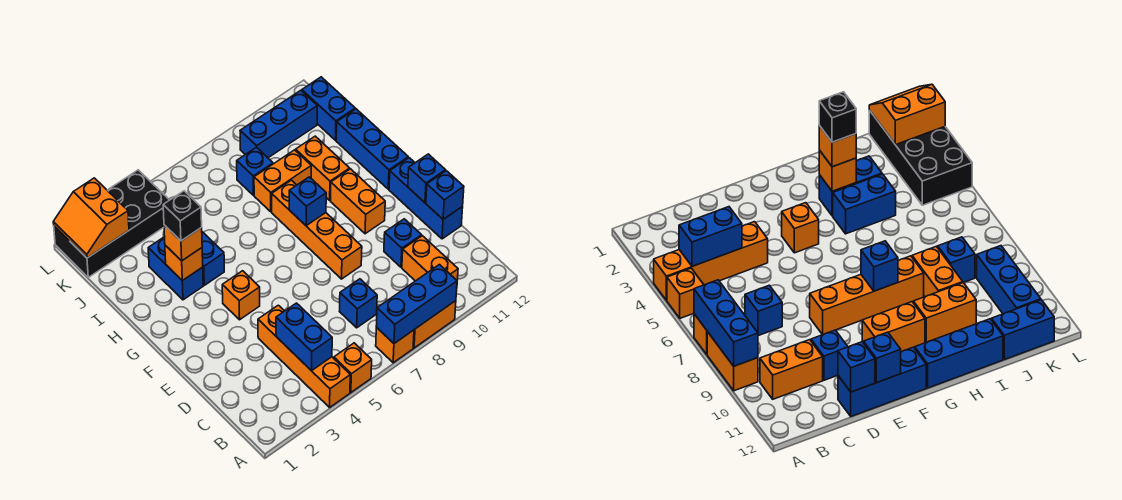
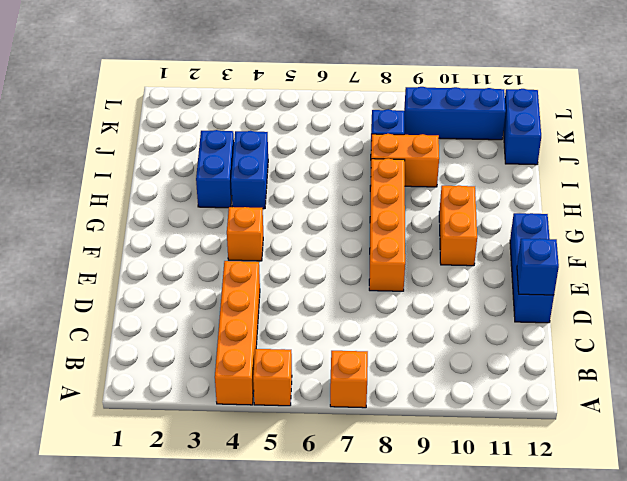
none -> orange 1x2 brick [413,301,456,348]
none -> orange 1x2 brick [402,236,458,281]
none -> blue 1x1 brick [340,279,377,328]

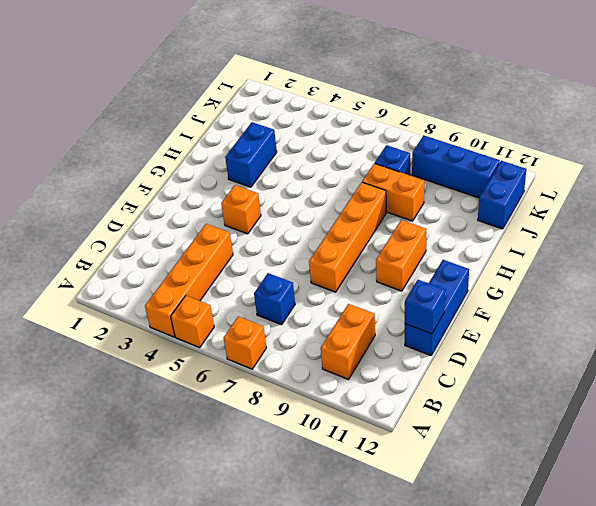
none -> orange 1x2 brick [413,301,456,348]
none -> blue 1x1 brick [384,219,422,267]
none -> blue 1x3 brick [336,109,408,189]

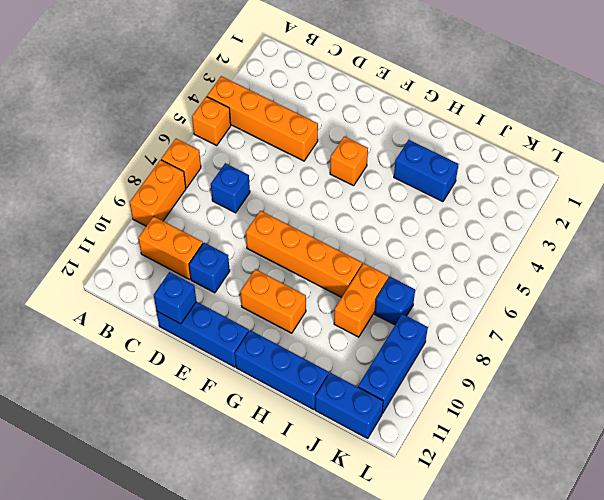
none -> blue 1x2 brick [202,232,224,285]
none -> orange 1x2 brick [296,136,350,200]
none -> black 2x4 brick [54,170,169,277]

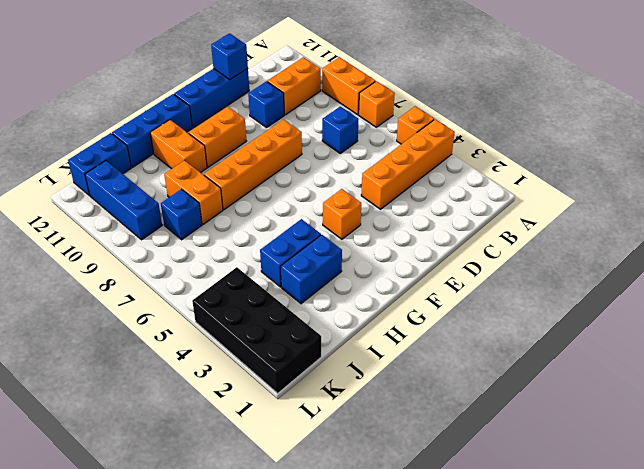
orange 1x2 brick [150,120,207,173] -> orange 1x2 brick turned to [296,136,350,200]
none -> blue 1x3 brick [376,265,457,343]
none -> blue 1x2 brick [276,303,332,371]
none -> blue 1x1 brick [408,154,446,203]

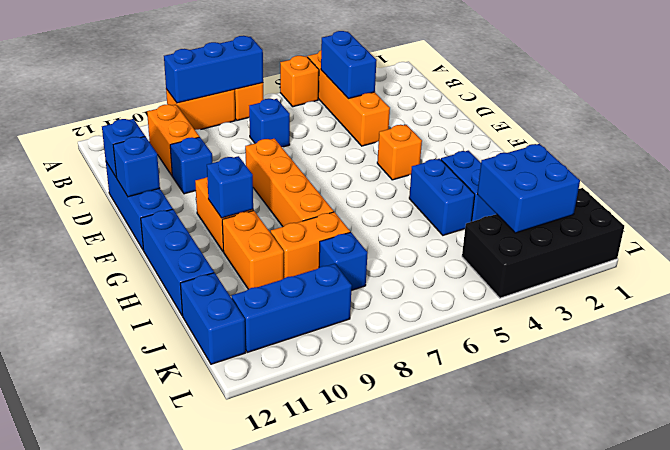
blue 1x1 brick [207,156,253,218] -> blue 1x1 brick moved to [289,177,326,226]
blue 2x2 brick [477,144,580,233] -> orange 2x2 slope [53,178,129,258]
none -> orange 1x1 brick [165,245,203,281]
none -> orange 1x1 brick [164,225,202,261]
none -> black 1x1 brick [163,191,202,241]

